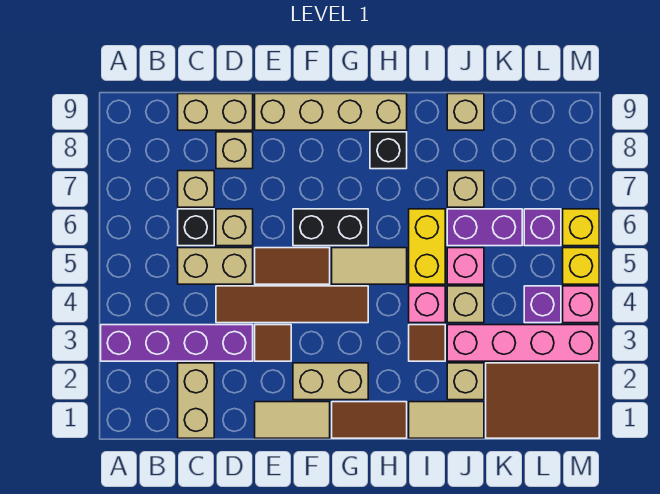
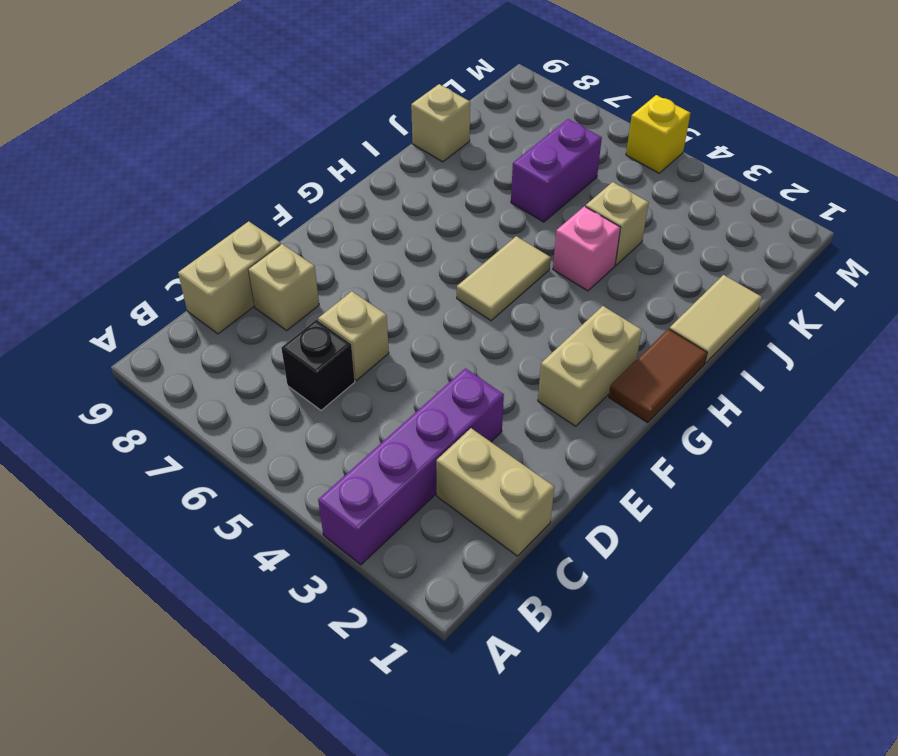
none -> tan 1x2 brick [178,248,253,284]
none -> tan 1x1 brick [178,171,214,207]
none -> brown 1x4 tile [216,286,368,323]
none -> tan 1x2 tile [255,402,330,438]

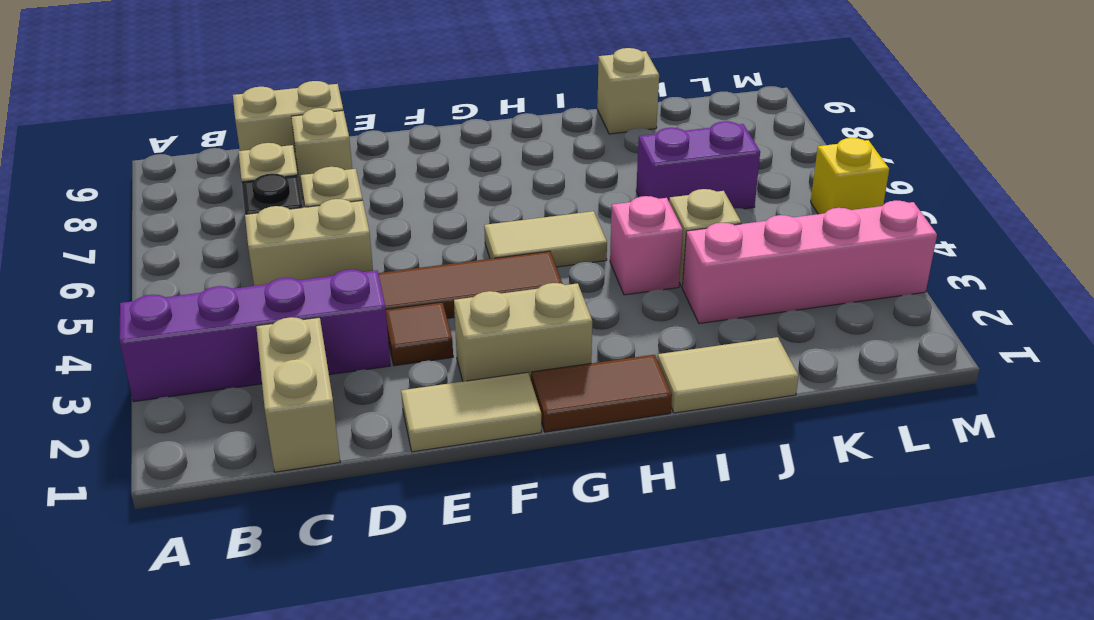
none -> brown 1x2 tile [255,248,330,284]
none -> tan 1x4 brick [255,94,407,130]
none -> black 1x2 brick [293,209,368,246]
none -> black 1x1 brick [370,132,407,169]

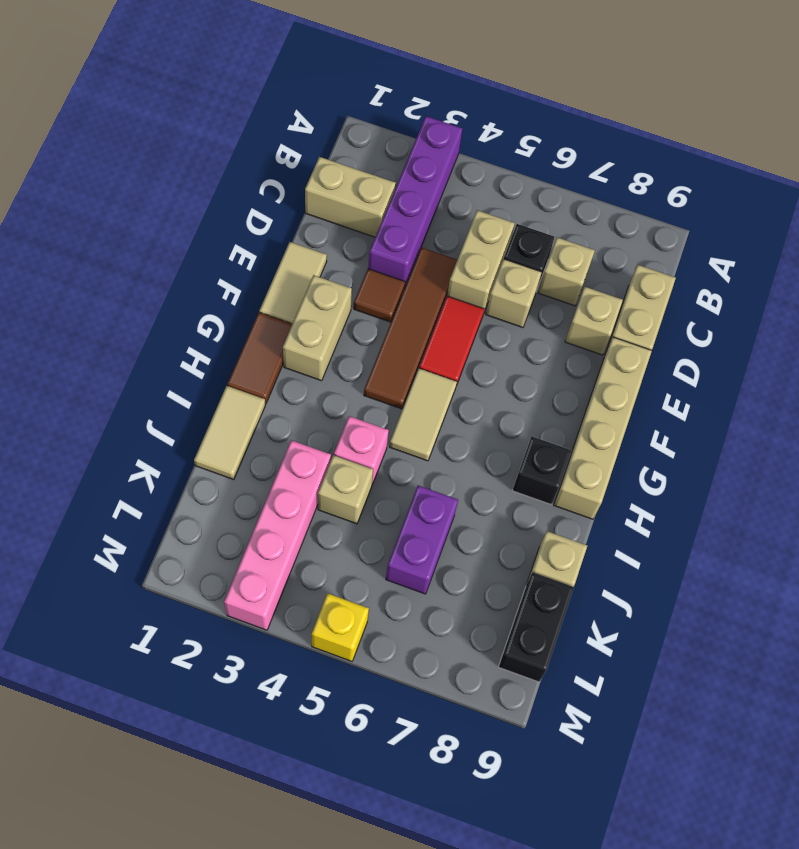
red 1x2 tile [419,296,484,386] -> brown 1x2 tile [255,248,330,284]
black 1x2 brick [499,572,574,682] -> black 1x2 brick moved to [293,209,368,246]
none -> brown 1x1 tile [409,325,445,361]
none -> yellow 1x2 brick [409,209,445,284]
none -> tan 1x1 brick [447,363,484,400]
none -> pink 1x1 brick [447,248,484,284]

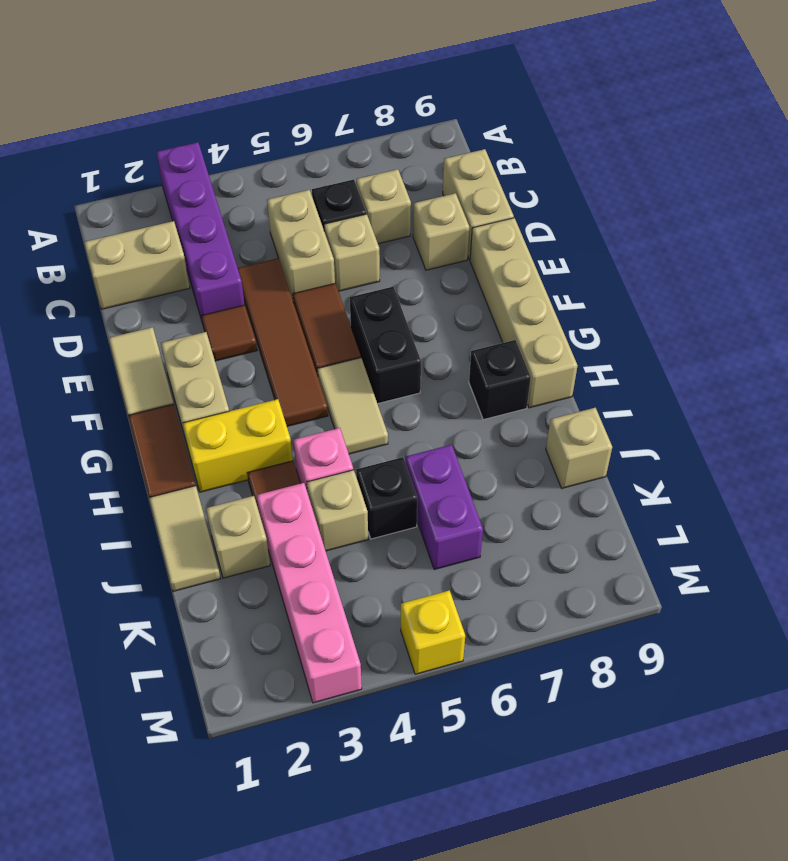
yellow 1x2 brick [183,399,293,492] -> yellow 1x2 brick moved to [409,209,445,284]
black 1x1 brick [356,457,417,539] -> pink 1x1 brick [447,248,484,284]
none -> tan 1x1 brick [447,171,484,207]
none -> brown 2x3 tile [486,363,599,438]
none -> purple 1x1 brick [524,286,561,323]
none -> purple 1x1 brick [524,209,561,246]

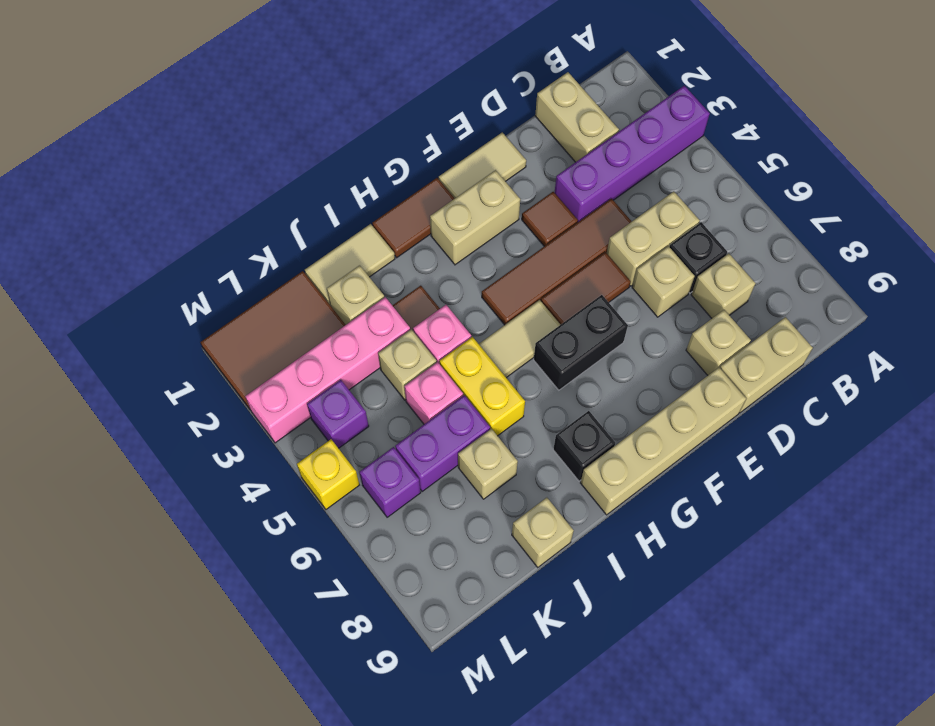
none -> pink 1x1 brick [563,286,599,323]
none -> yellow 1x1 brick [563,209,599,246]

